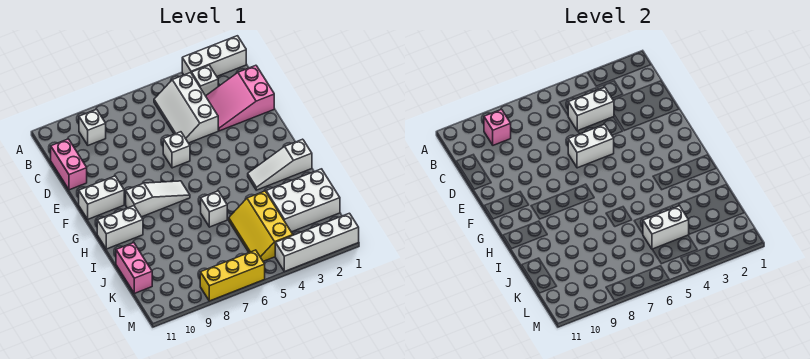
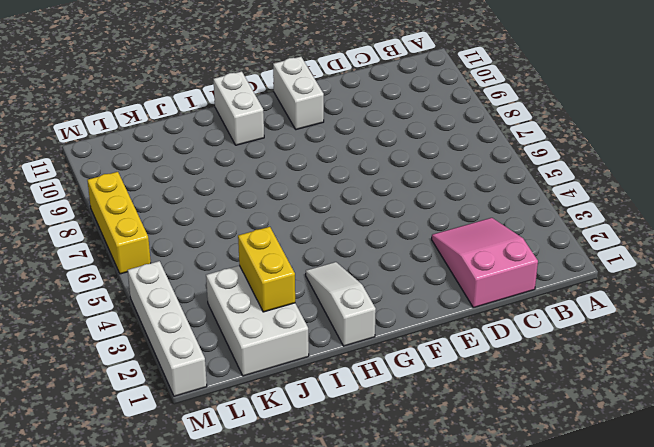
yellow 1x2 brick [238,227,295,312] -> none
none -> white 1x3 brick [182,36,246,76]
none -> white 1x1 brick [192,65,218,96]
none -> white 2x3 slope [154,73,218,143]

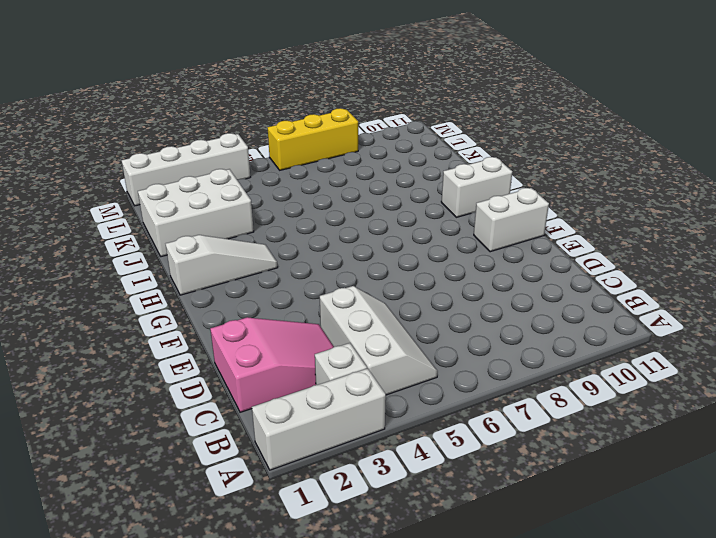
none -> white 1x1 brick [79,109,106,145]
none -> pink 1x2 brick [51,139,87,190]
none -> white 1x1 brick [163,132,190,168]

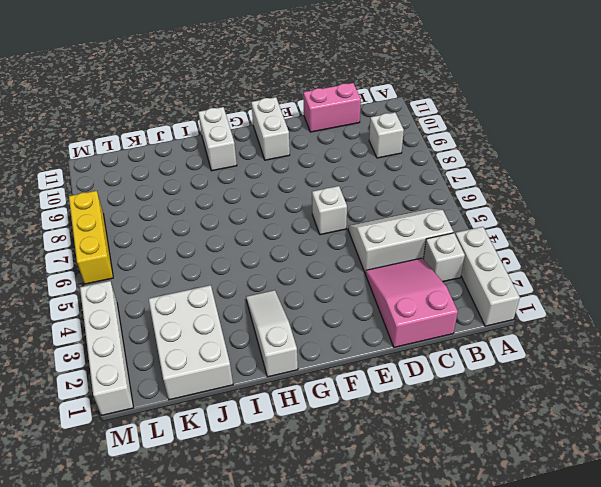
none -> white 1x3 slope [126,181,190,217]
none -> white 1x1 brick [201,191,227,227]
none -> yellow 2x3 slope [229,191,293,261]

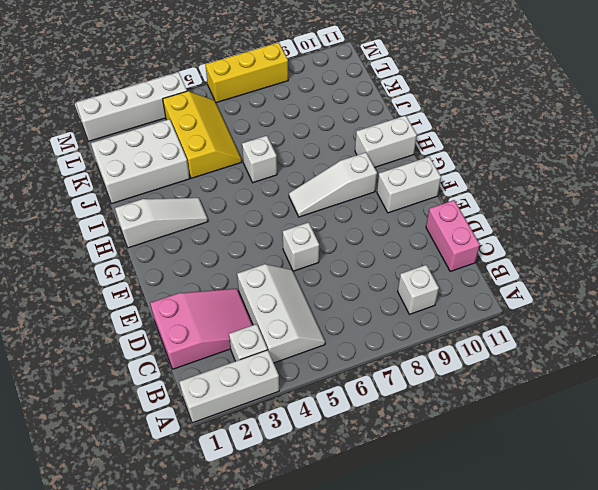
none -> pink 1x2 brick [116,243,152,293]
none -> pink 1x1 brick [484,109,511,145]
none -> white 1x2 brick [568,87,614,131]

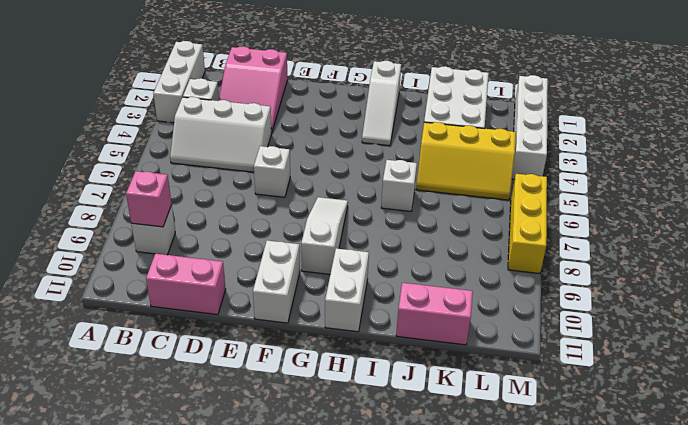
none -> white 1x2 brick [568,87,614,131]
none -> white 1x2 brick [568,124,614,168]
none -> white 1x2 brick [643,206,689,249]

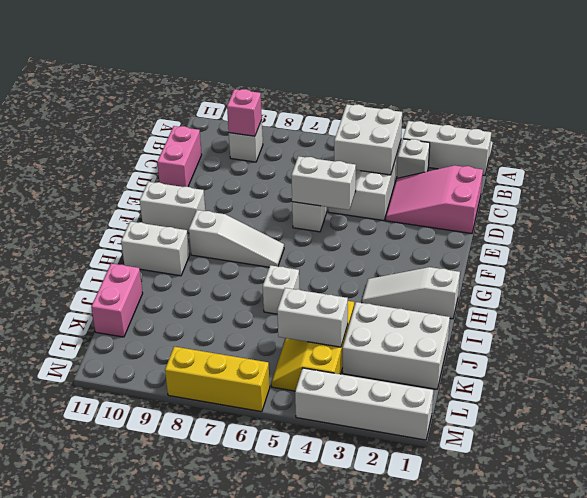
white 2x2 brick [334,104,402,175] -> white 1x2 brick [568,87,614,131]

